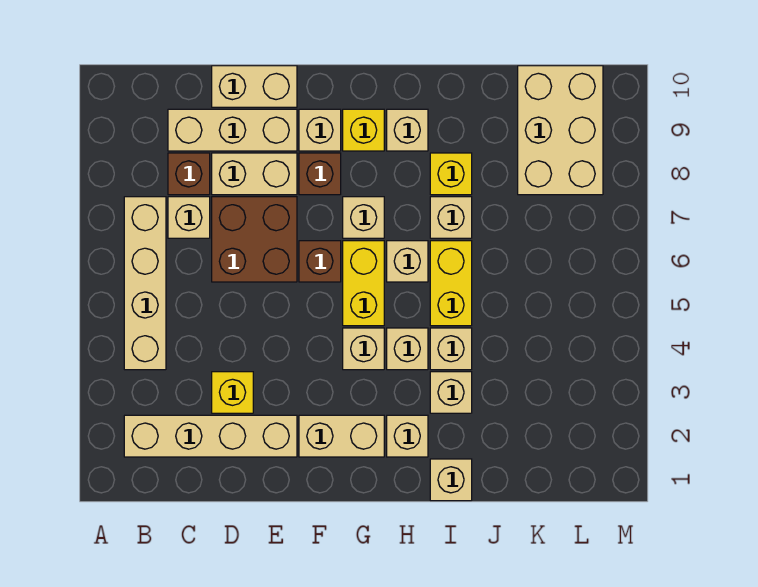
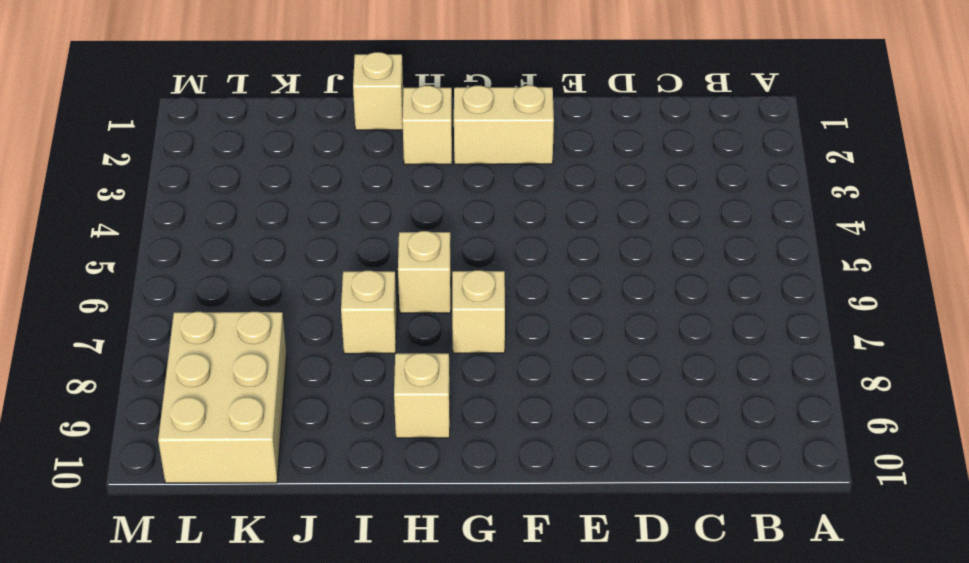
none -> tan 1x4 brick [124,415,297,457]
none -> tan 1x4 brick [124,197,166,370]
none -> tan 1x1 brick [168,197,210,238]

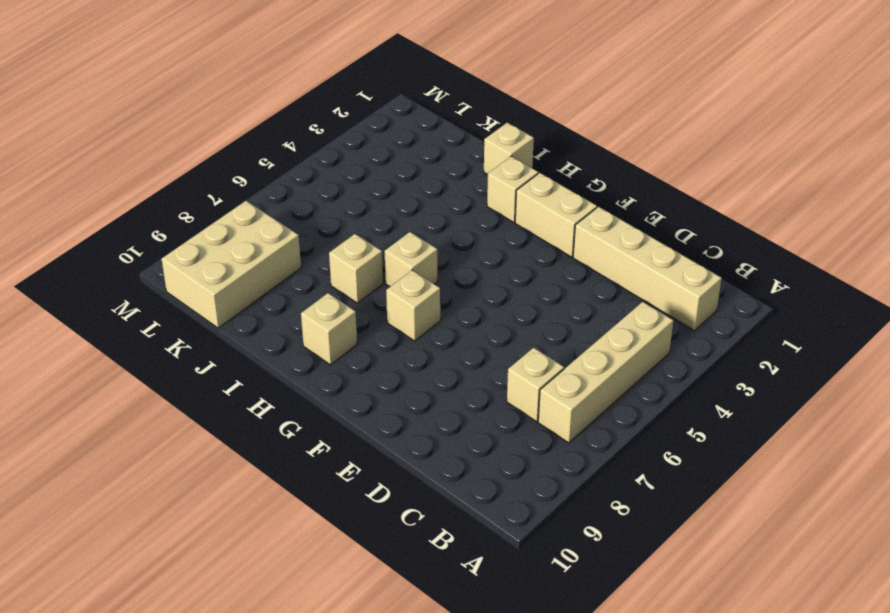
none -> brown 1x1 brick [168,153,210,195]
none -> tan 1x3 brick [168,109,297,151]
none -> yellow 1x1 brick [212,372,253,413]

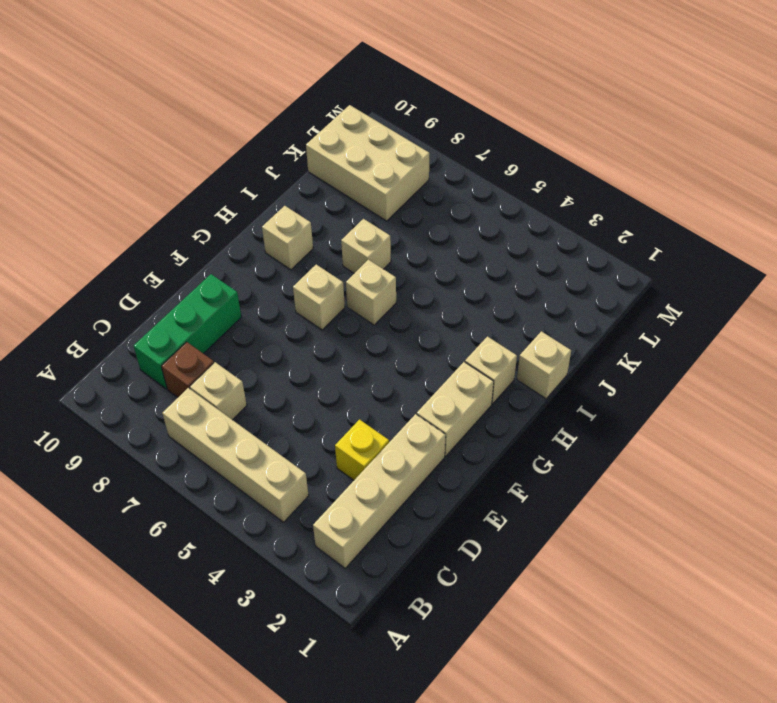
green 1x3 brick [134,274,241,389] -> tan 1x3 brick [168,109,297,151]
none -> brown 2x2 brick [212,197,297,282]
none -> tan 1x2 brick [212,153,297,195]
none -> tan 1x2 brick [212,66,297,107]

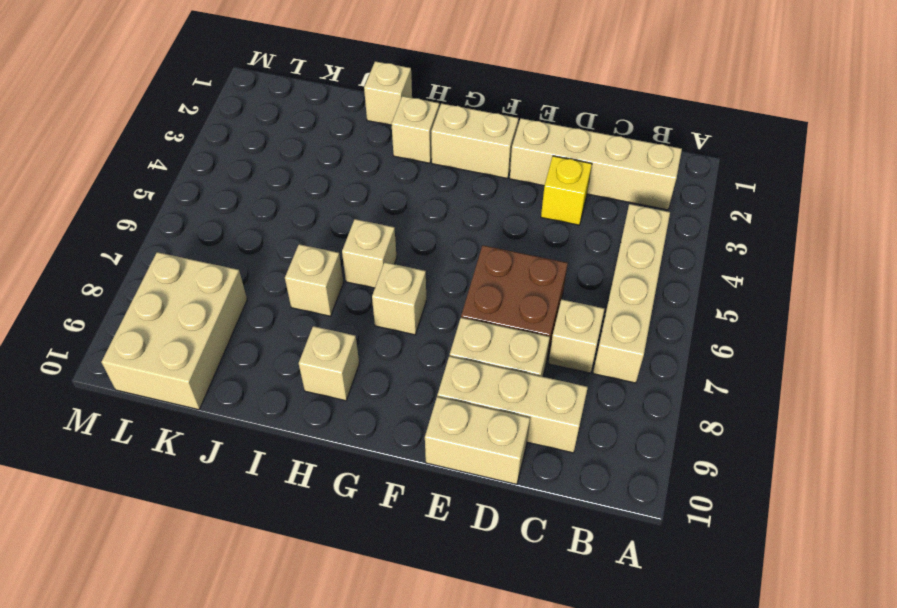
none -> brown 1x1 brick [168,153,210,195]
none -> brown 1x1 brick [299,241,341,282]
none -> brown 1x1 brick [299,153,341,195]

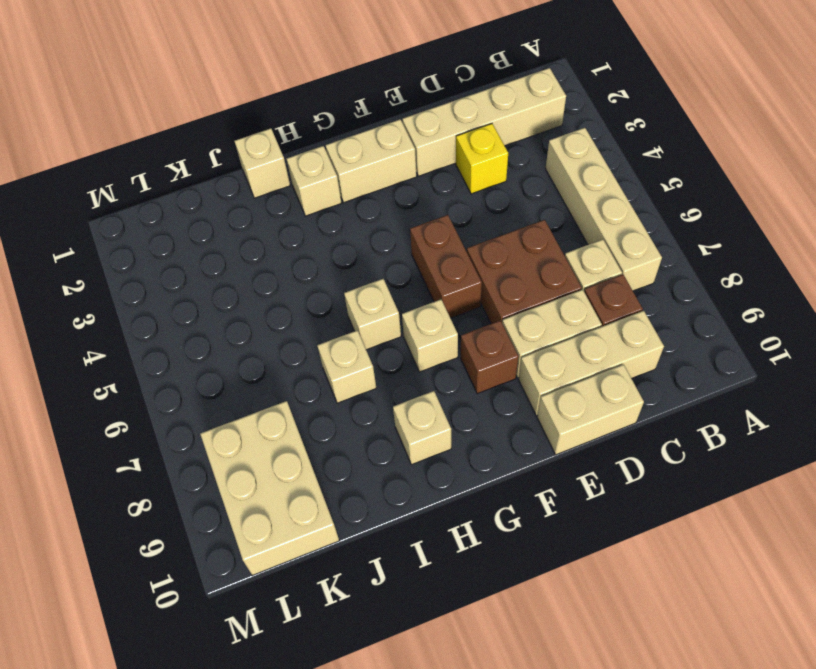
brown 1x2 brick [410,215,482,318] -> brown 1x1 brick [299,241,341,282]
none -> tan 1x1 brick [299,109,341,151]
none -> tan 1x1 brick [343,328,384,370]
none -> yellow 1x2 brick [343,241,384,326]

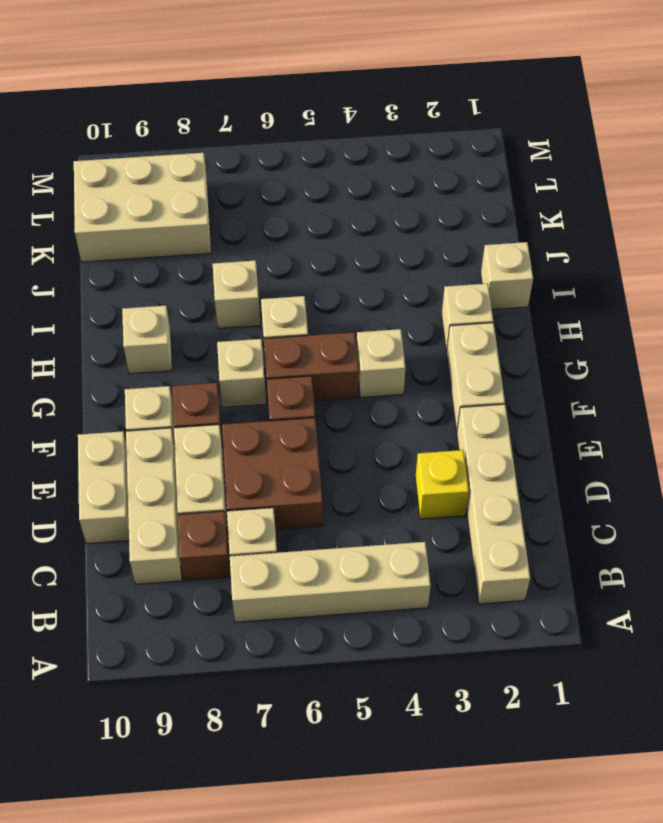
brown 1x2 brick [264,332,359,401] -> yellow 1x2 brick [343,241,384,326]
none -> yellow 1x1 brick [343,109,384,151]
none -> tan 1x1 brick [387,328,428,370]
none -> tan 1x1 brick [430,372,472,413]

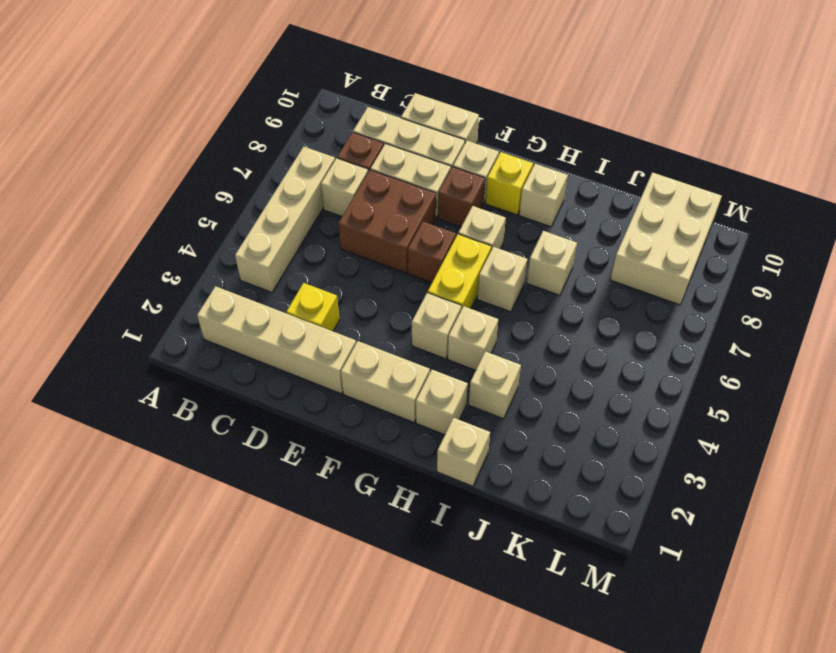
none -> tan 1x1 brick [430,328,472,370]
none -> yellow 1x2 brick [430,241,472,326]
none -> yellow 1x1 brick [430,153,472,195]

